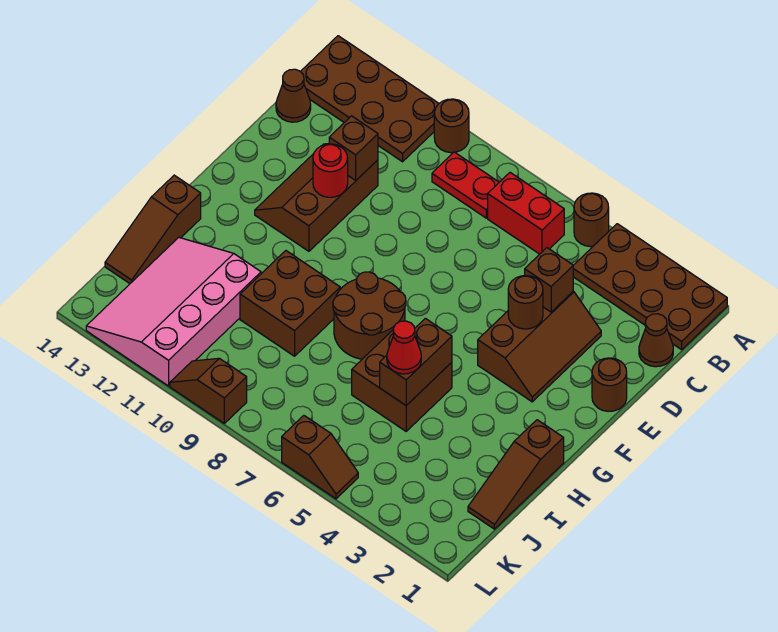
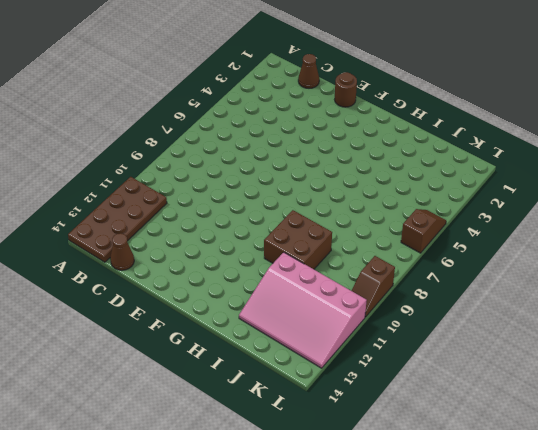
none -> brown 2x4 plate [573,224,727,350]
none -> brown 1x1 round brick [574,193,609,247]
none -> brown 1x1 round brick [434,99,469,153]

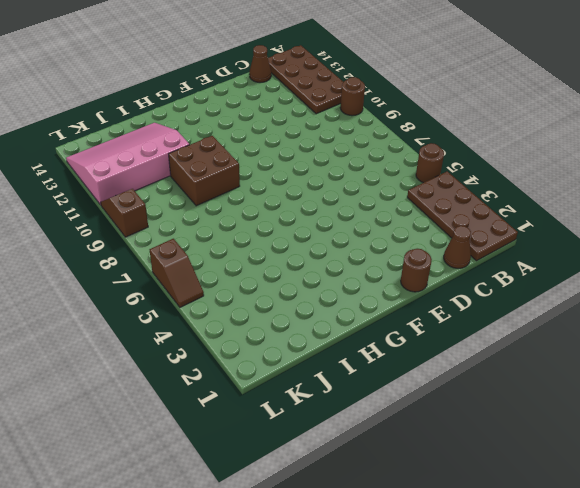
none -> red 1x2 brick [488,173,564,254]
none -> red 1x2 plate [432,152,499,218]
none -> brown 2x3 slope [478,291,601,402]

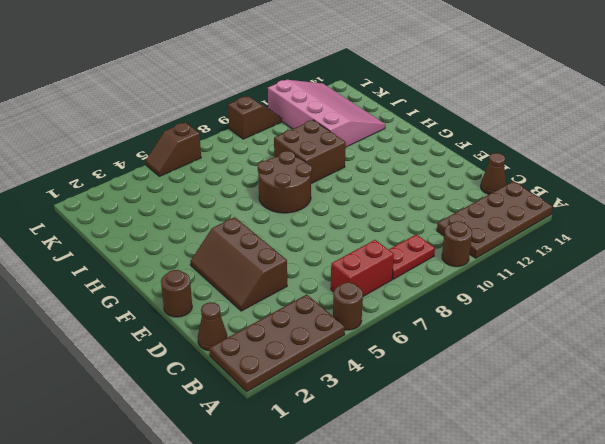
none -> brown 2x3 slope [255,144,378,251]
none -> brown 1x3 slope [468,420,564,529]
none -> brown 2x2 brick [352,330,452,431]

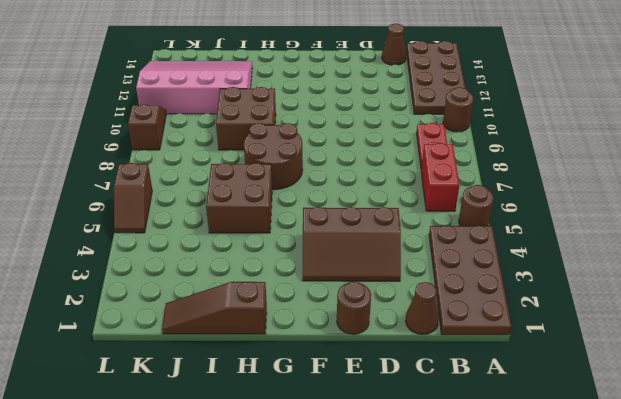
none -> brown 2x3 slope [255,144,378,251]
none -> brown 1x3 slope [105,175,201,284]
none -> brown 1x1 brick [525,248,573,312]

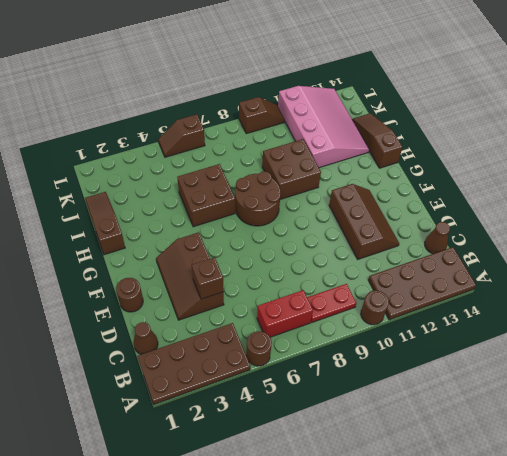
none -> brown 1x1 brick [329,116,378,180]
none -> brown 1x1 round brick [508,276,543,329]
none -> red 1x1 round brick [313,144,348,197]

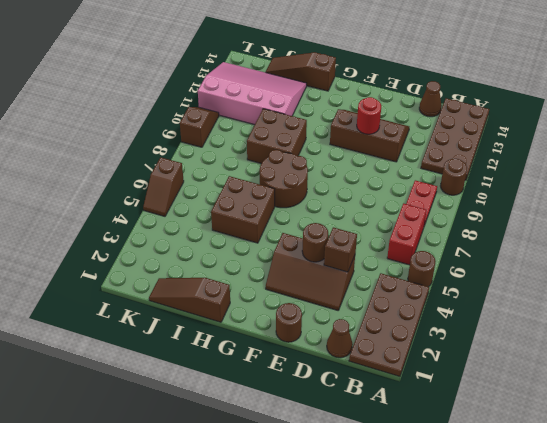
none -> brown 1x1 brick [329,116,378,180]
none -> brown 1x2 brick [380,318,452,405]
none -> red 1x1 cone [387,321,421,374]

